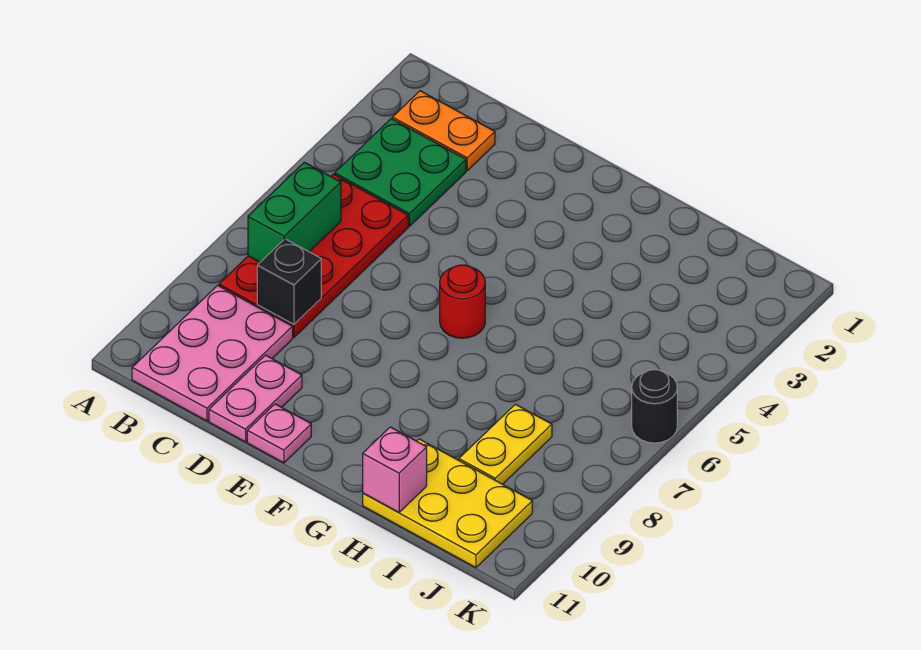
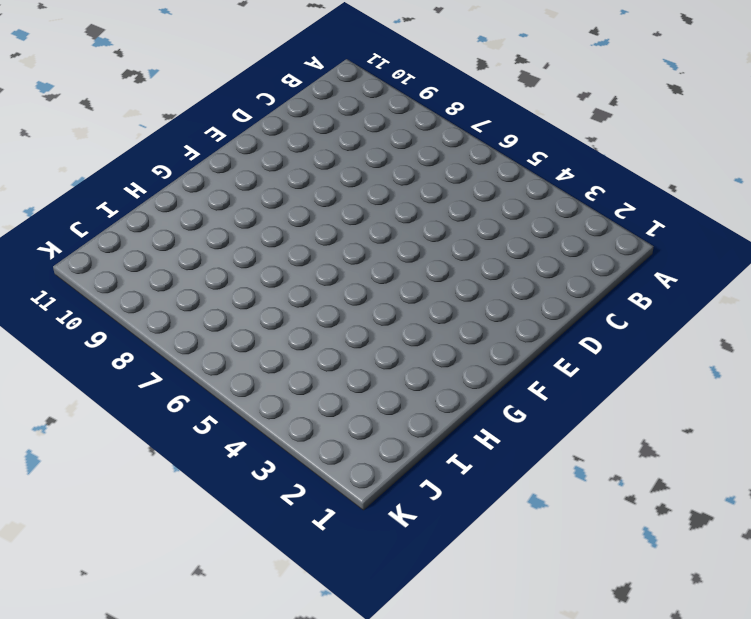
none -> orange 1x2 plate [392,91,495,171]
none -> green 2x2 plate [335,119,466,226]
none -> red 2x4 plate [219,174,408,338]

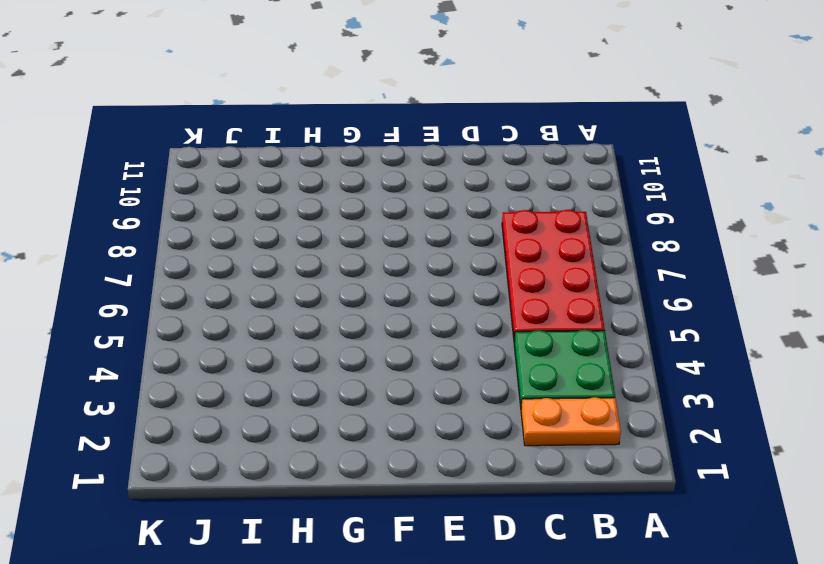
none -> pink 2x3 plate [132,286,293,421]
none -> pink 1x2 plate [209,355,302,442]
none -> pink 1x1 plate [247,404,311,463]

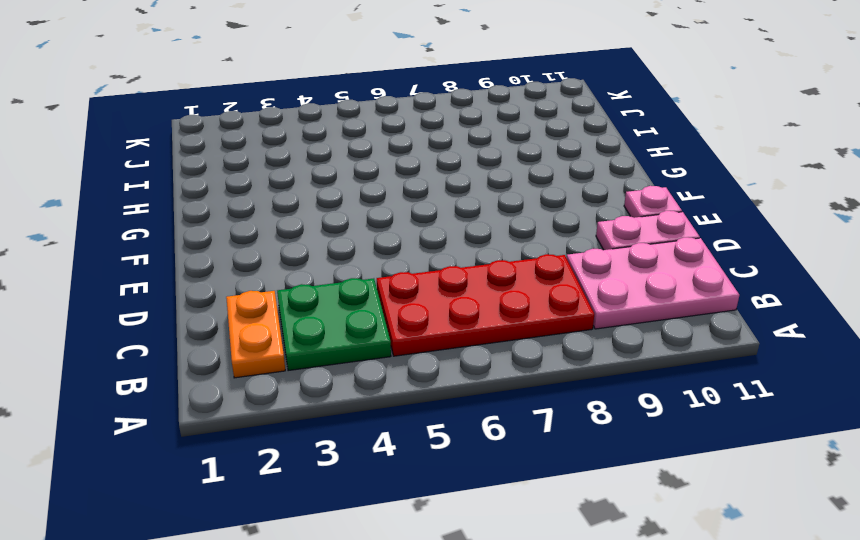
none -> red 1x1 round brick [440,265,485,338]
none -> yellow 2x3 plate [363,439,532,568]
none -> yellow 1x2 plate [459,404,552,484]

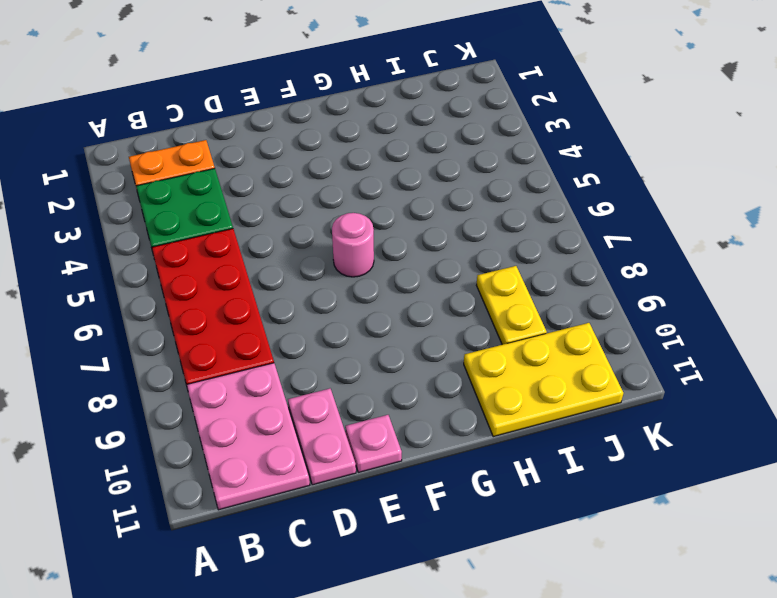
pink 1x1 round brick [332,213,374,277] -> red 1x1 round brick [440,265,485,338]
none -> black 1x1 round brick [632,370,677,443]
none -> green 1x2 brick [248,162,341,262]
none -> black 1x1 brick [257,239,321,324]

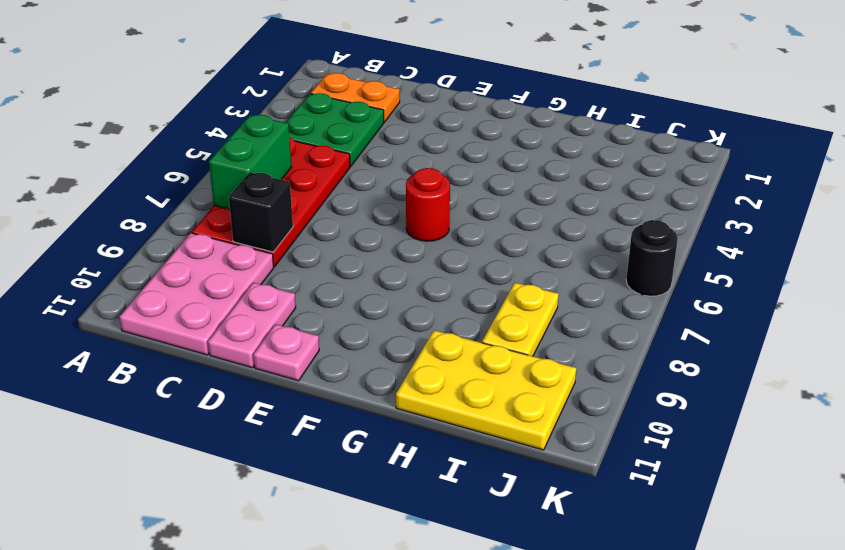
none -> pink 1x1 brick [363,427,427,513]

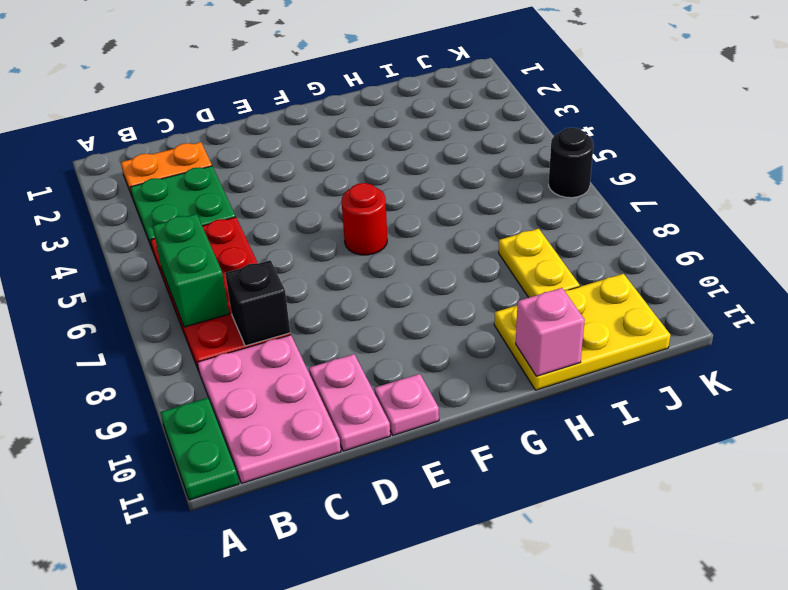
green 1x2 plate [160,398,239,500] -> none

